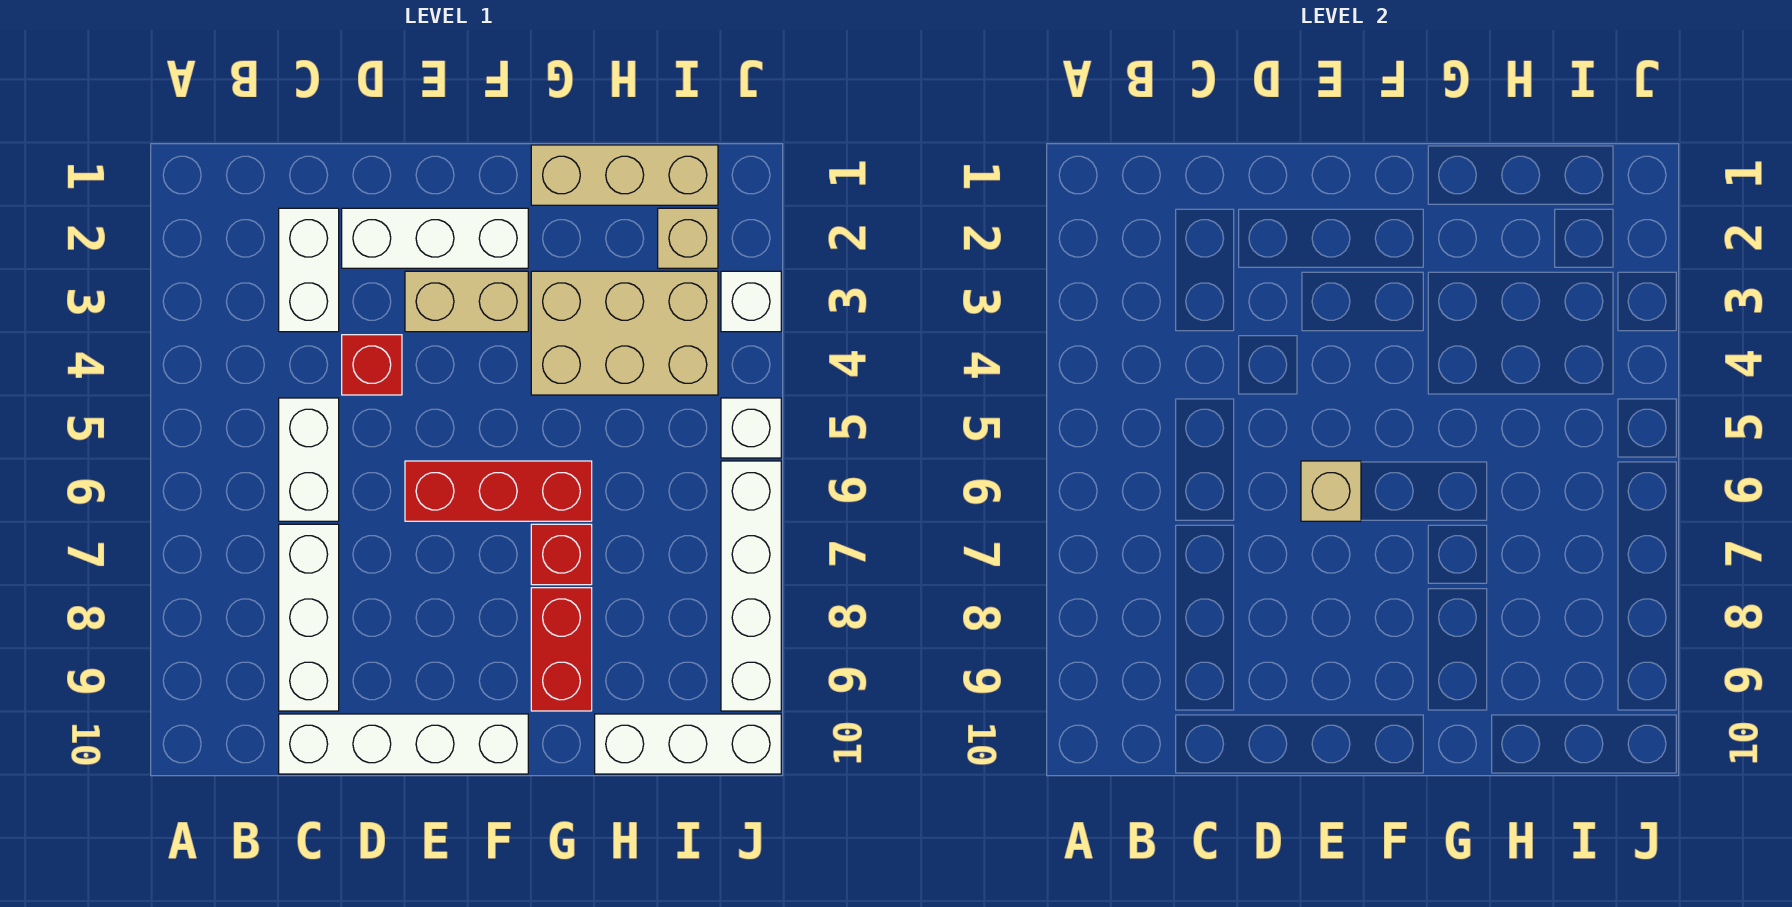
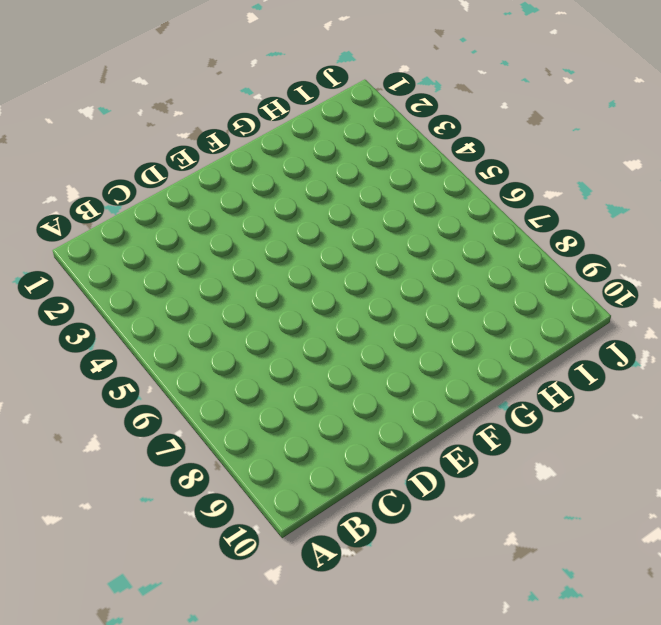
none -> white 1x2 brick [279,208,339,332]
none -> white 1x2 brick [279,398,339,521]
none -> white 1x3 brick [279,524,339,711]

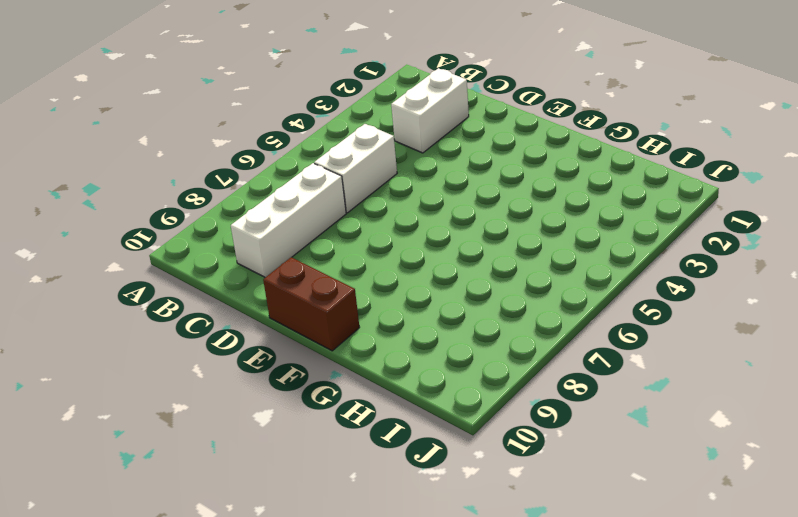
brown 1x2 brick [263,257,360,351] -> white 1x4 brick [279,714,528,774]
none -> white 1x3 brick [342,208,528,268]
none -> red 1x1 brick [342,335,402,395]
none -> tan 1x2 brick [405,271,528,332]

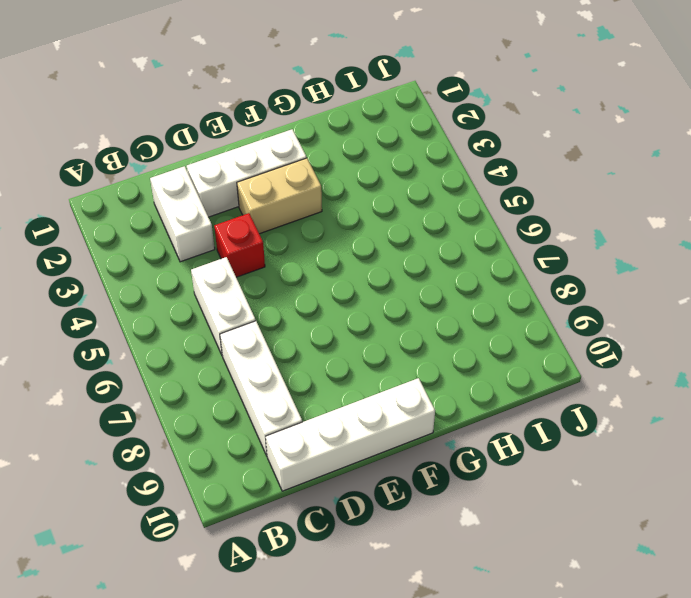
none -> red 1x3 brick [405,461,592,521]
none -> tan 1x3 brick [531,145,718,205]
none -> tan 2x3 brick [531,271,718,395]

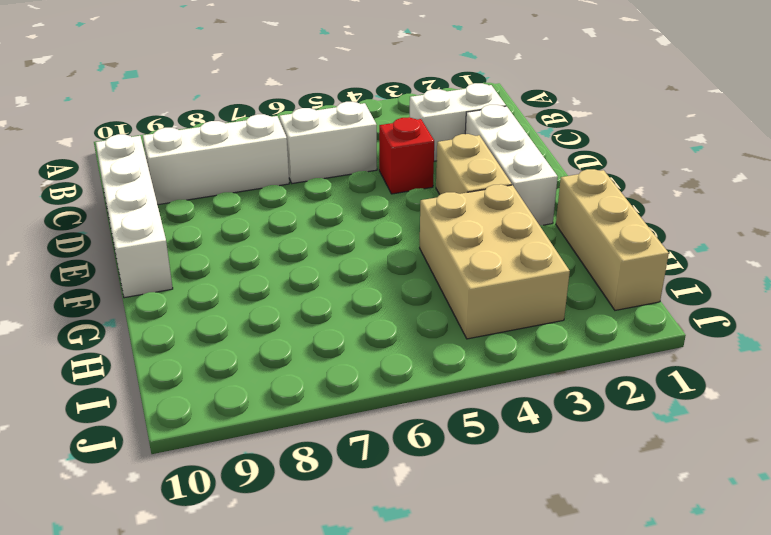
none -> red 1x3 brick [405,461,592,521]
none -> red 1x1 brick [531,524,592,585]
none -> red 1x2 brick [531,588,592,711]

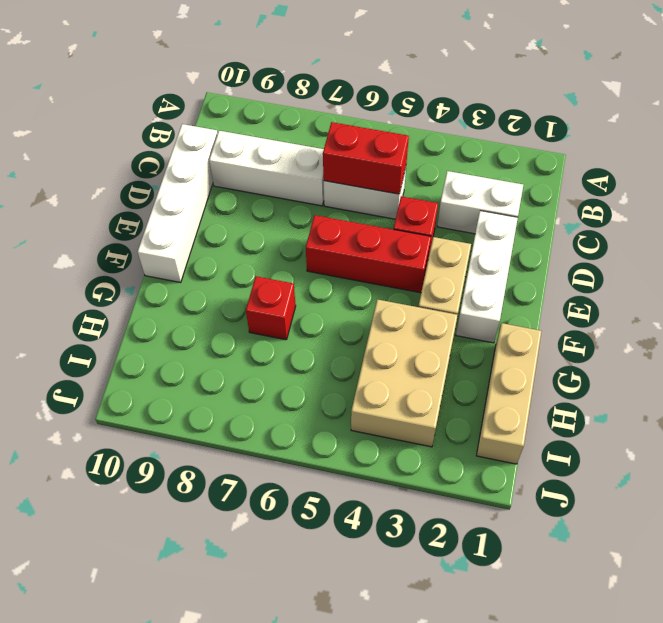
red 1x2 brick [323,122,409,194] -> red 1x2 brick moved to [531,588,592,711]
red 1x3 brick [306,215,431,293] -> red 1x3 brick turned to [405,461,592,521]
none -> white 1x3 brick [595,714,781,774]
none -> tan 1x1 brick [658,208,718,268]
none -> white 1x1 brick [721,271,781,332]

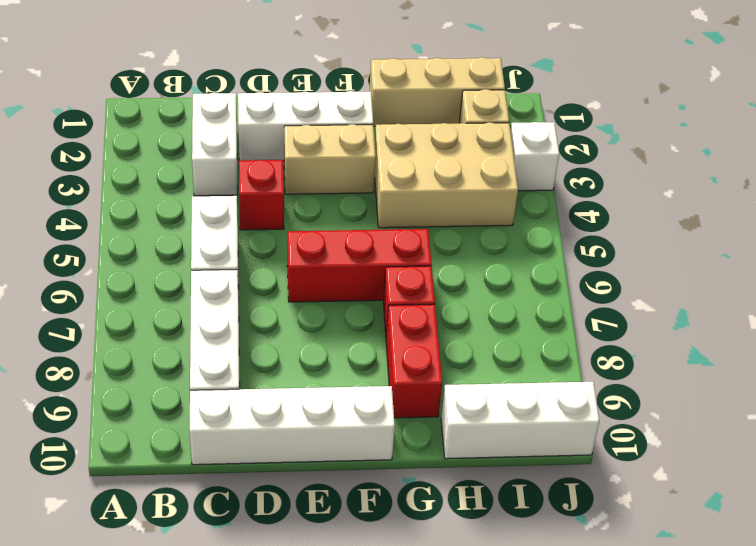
none -> white 1x1 brick [721,398,781,458]
none -> white 1x4 brick [721,461,781,711]
none -> tan 1x1 brick [1301,461,1361,521]

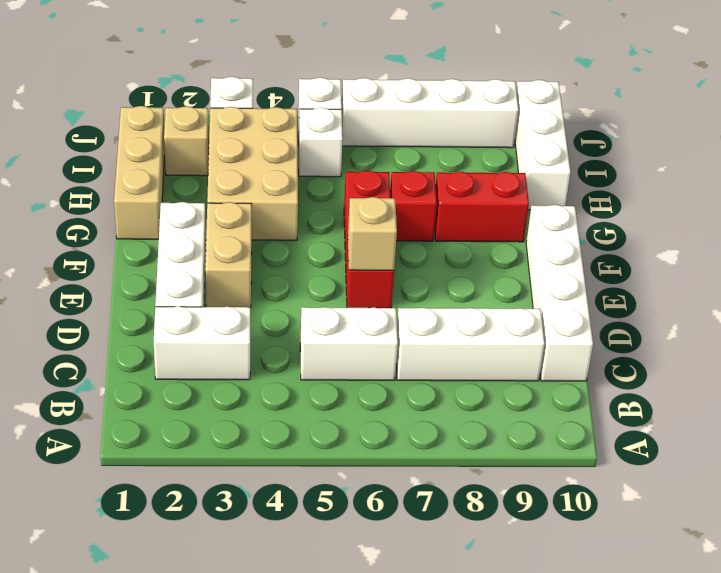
white 1x1 brick [299,108,343,177] -> none
none -> red 1x1 brick [342,335,402,395]

